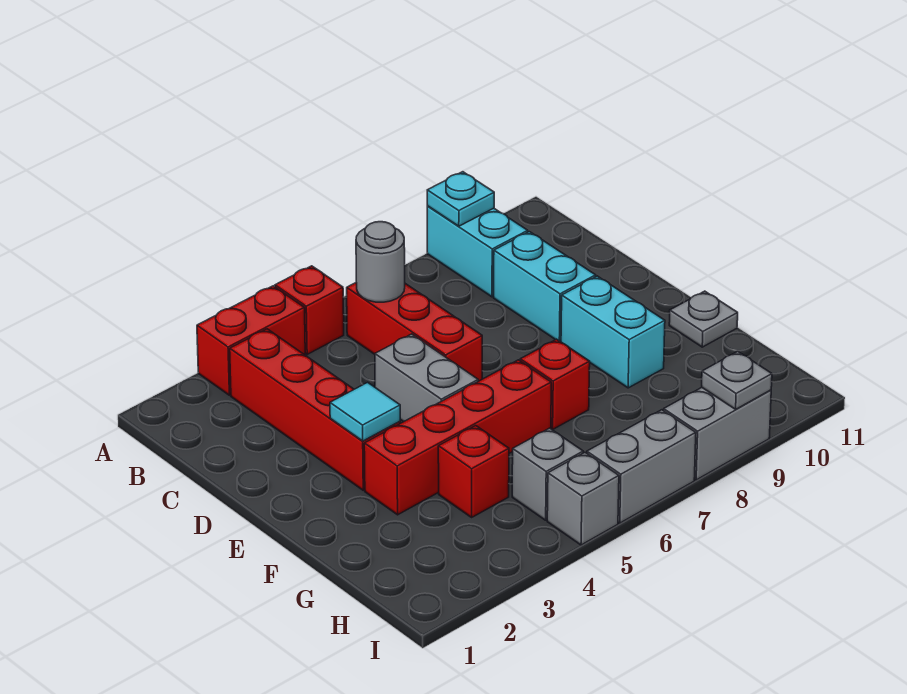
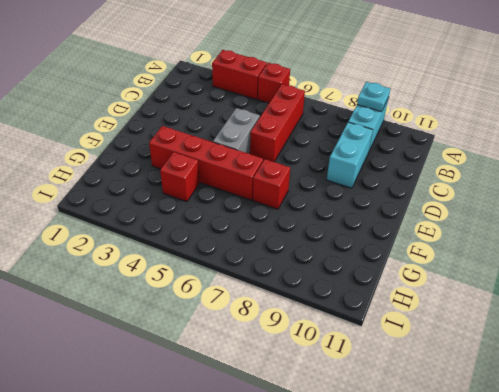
none -> red 1x4 brick [230,329,400,490]
none -> cyan 1x2 brick [561,276,665,388]
none -> grey 1x1 plate [669,291,738,347]

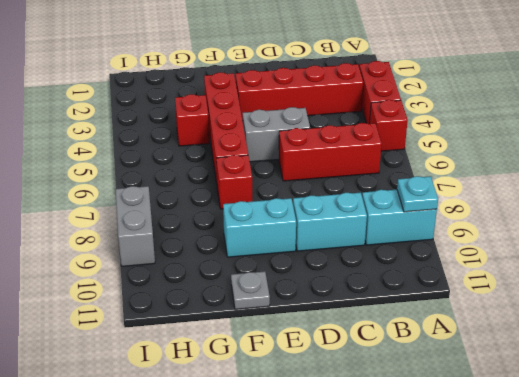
none -> grey 1x1 brick [512,428,583,520]
none -> grey 1x1 brick [547,452,619,545]
none -> grey 1x2 brick [587,410,696,523]

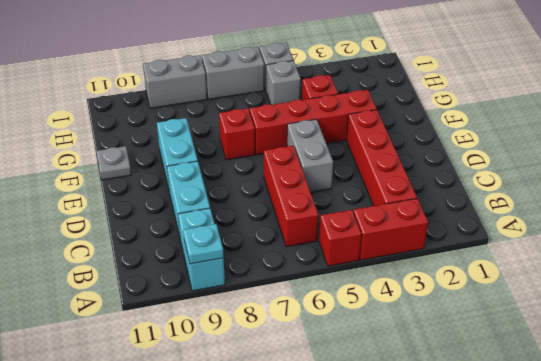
none -> grey 1x1 round brick [356,222,405,302]
none -> cyan 1x1 tile [330,382,400,441]
none -> grey 1x1 plate [702,351,772,409]

